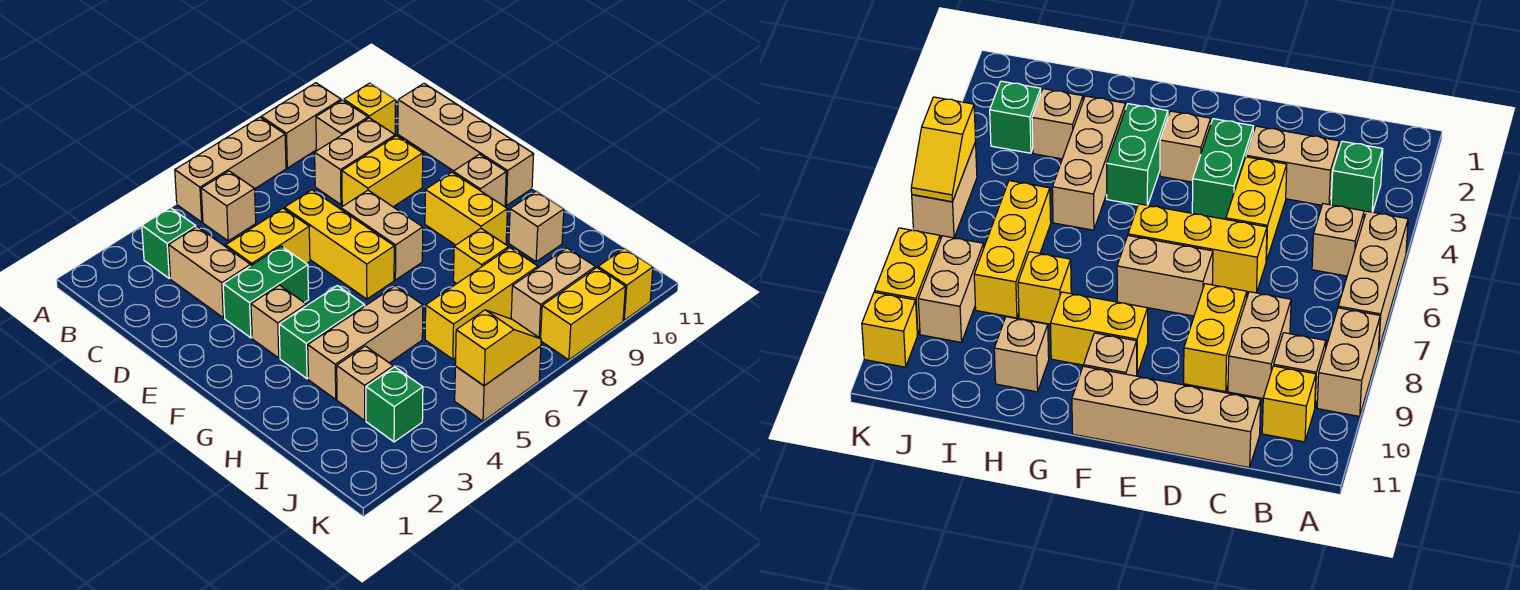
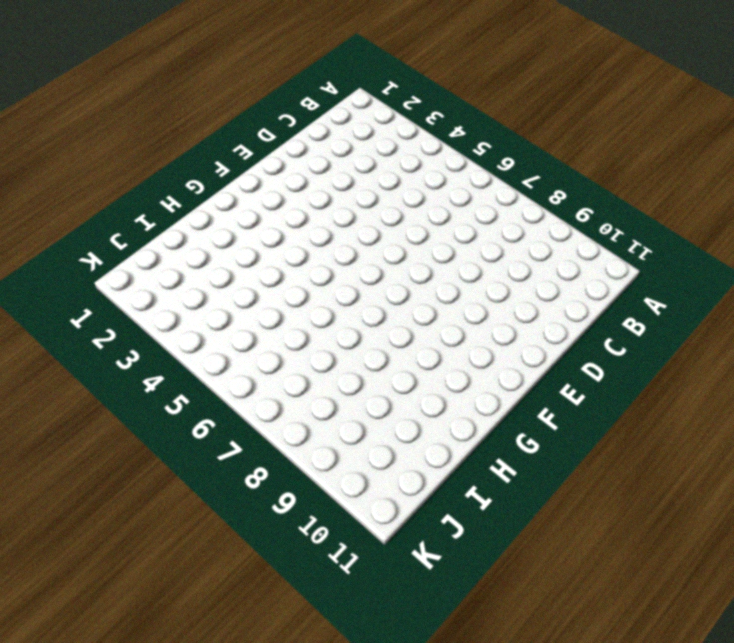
none -> tan 1x3 brick [175,117,286,222]
none -> tan 1x2 brick [261,83,341,168]
none -> green 1x1 brick [142,208,196,278]

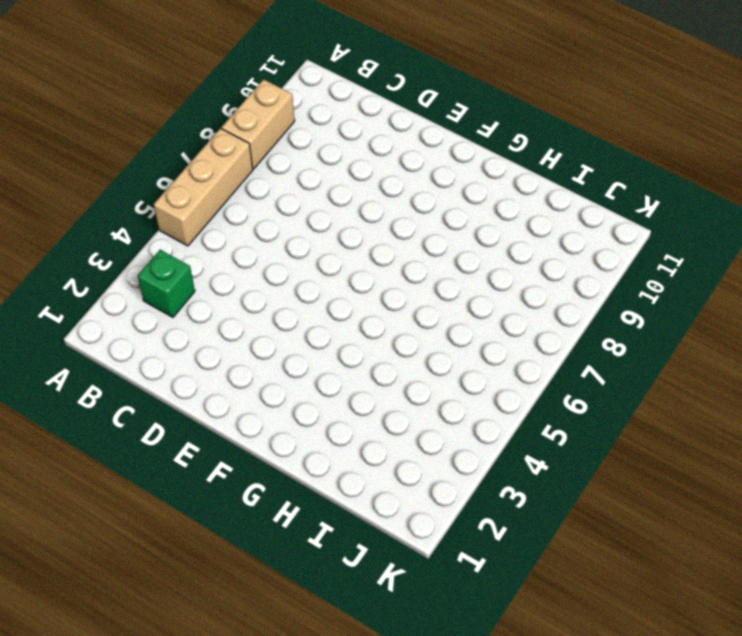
none -> tan 1x1 brick [201,171,256,241]
none -> tan 1x1 brick [316,100,368,150]
none -> yellow 1x1 brick [344,83,396,134]

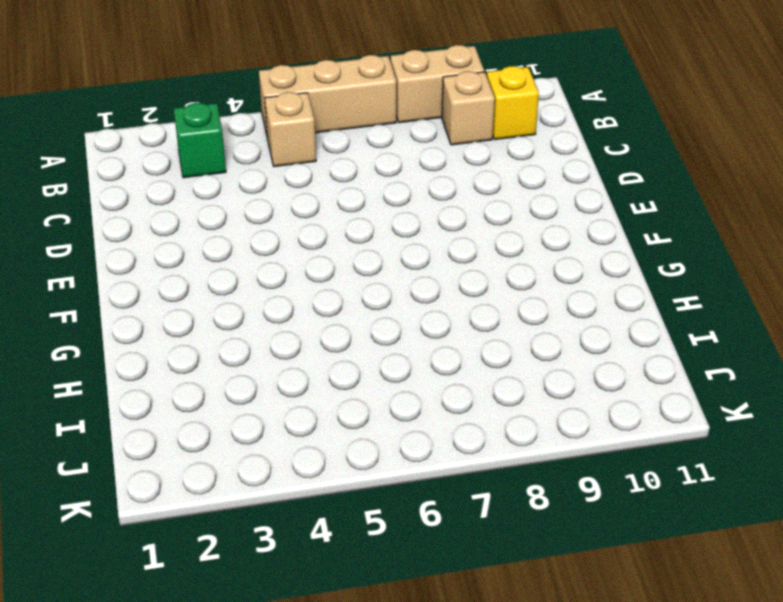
none -> tan 1x2 brick [169,227,250,318]
none -> tan 1x2 brick [315,118,395,204]
none -> tan 1x4 brick [398,84,534,205]

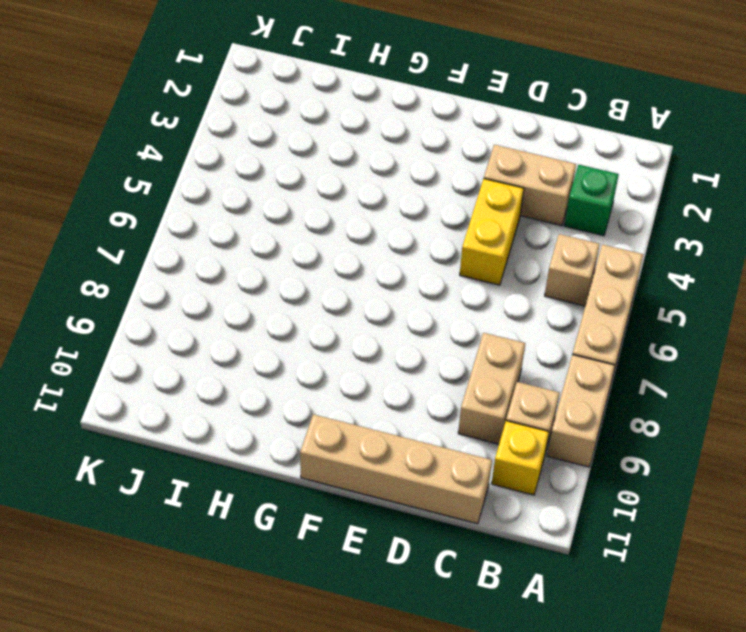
none -> yellow 1x3 brick [284,190,394,299]
none -> yellow 1x2 brick [342,136,423,207]
none -> green 1x2 brick [223,246,309,338]

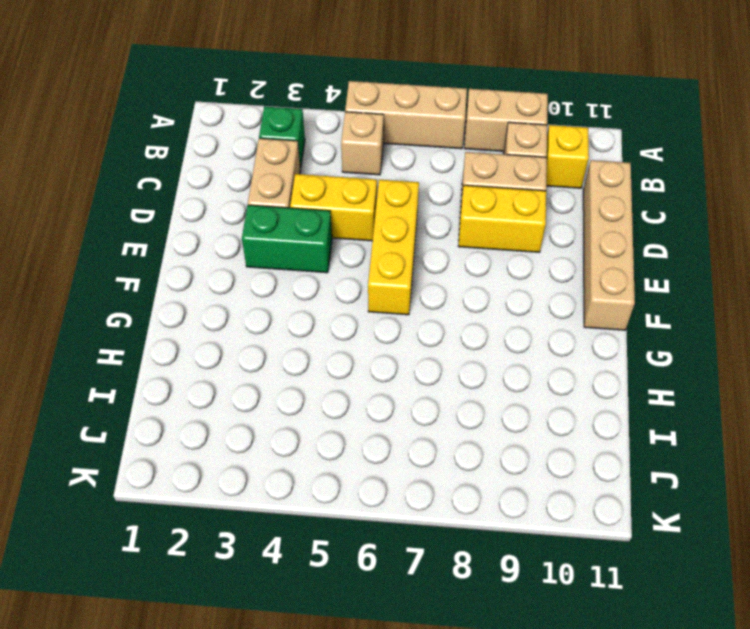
none -> tan 1x2 brick [341,190,423,280]
none -> tan 1x1 brick [251,285,306,358]
none -> yellow 1x2 brick [425,172,507,245]

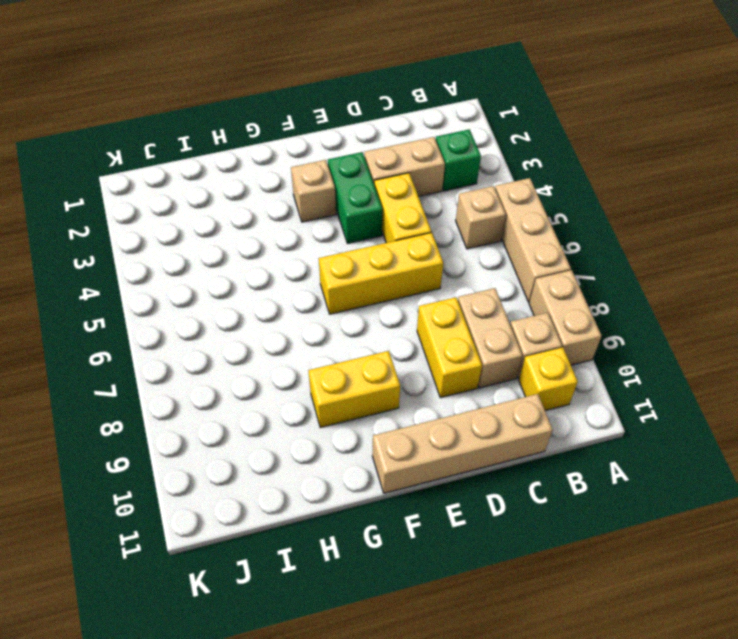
none -> tan 1x2 brick [341,190,423,280]
none -> tan 1x1 brick [453,154,506,207]
none -> green 1x2 brick [279,286,365,379]

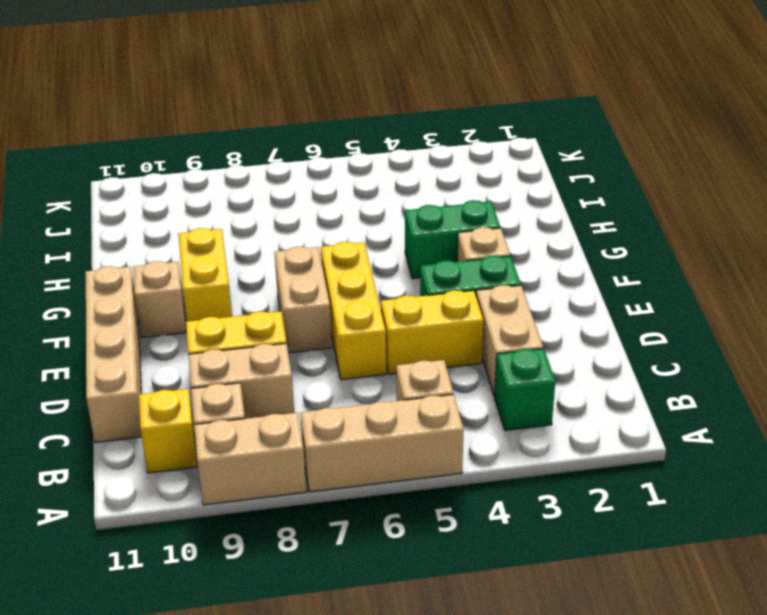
none -> tan 1x3 brick [308,286,423,399]
none -> yellow 1x1 brick [453,229,509,284]
none -> tan 1x1 brick [509,191,564,262]

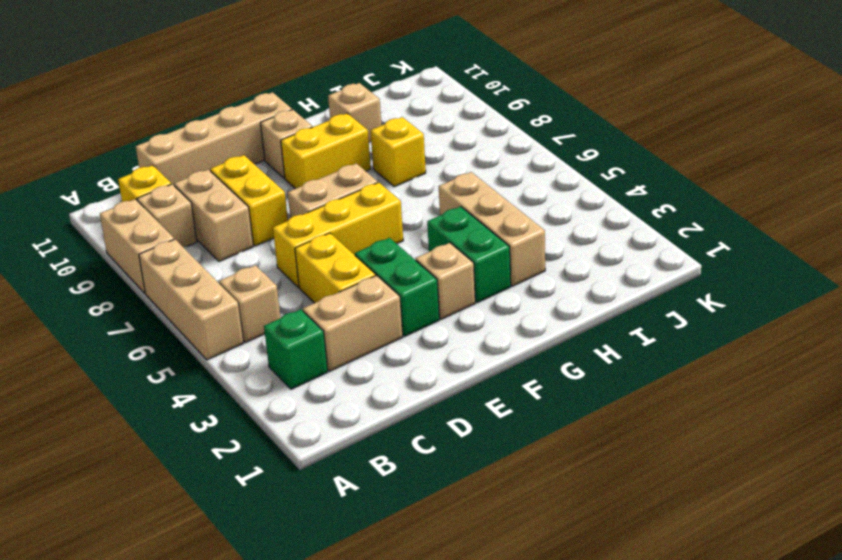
none -> tan 1x1 brick [337,346,393,420]
none -> yellow 1x3 brick [425,248,538,359]
none -> green 1x1 brick [366,367,423,442]

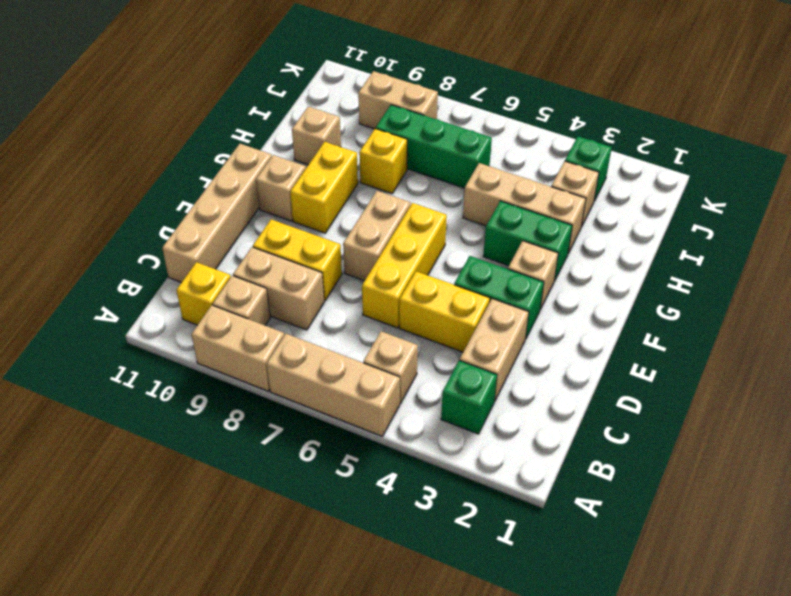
green 1x3 brick [376,105,492,188] -> yellow 1x3 brick [425,248,538,359]
none -> tan 1x2 brick [455,346,541,421]
none -> yellow 1x2 brick [541,268,625,360]
none -> yellow 1x1 brick [598,248,653,320]

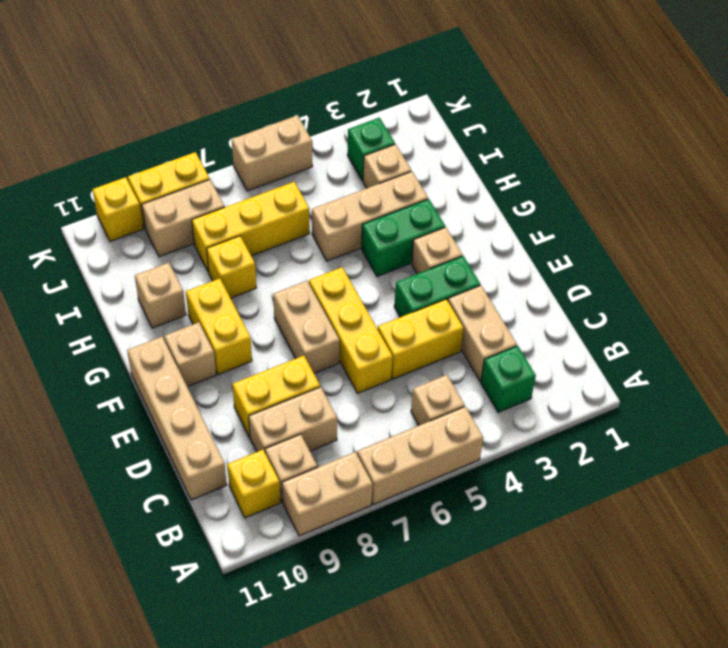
none -> yellow 1x2 slope [455,310,541,386]

